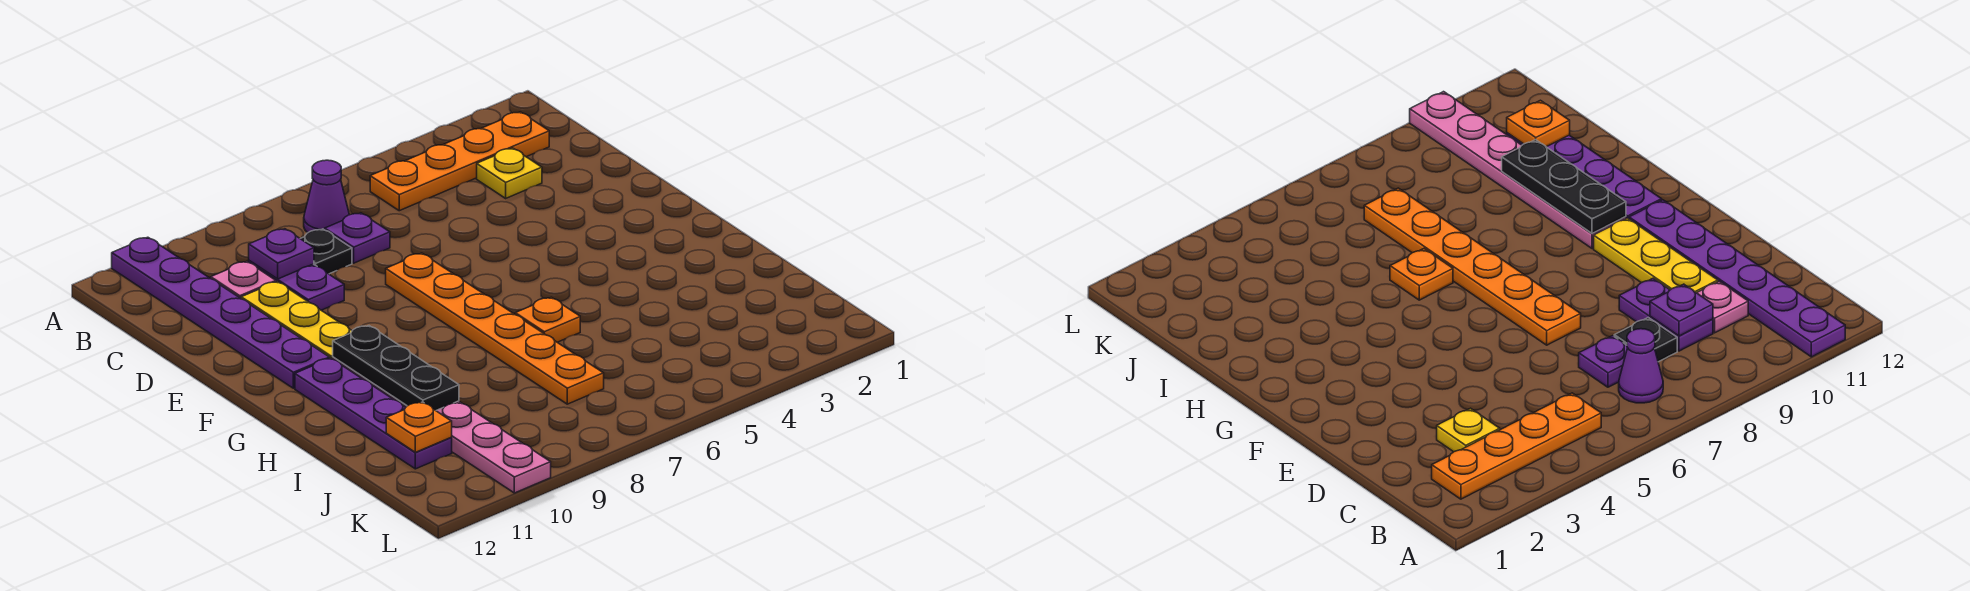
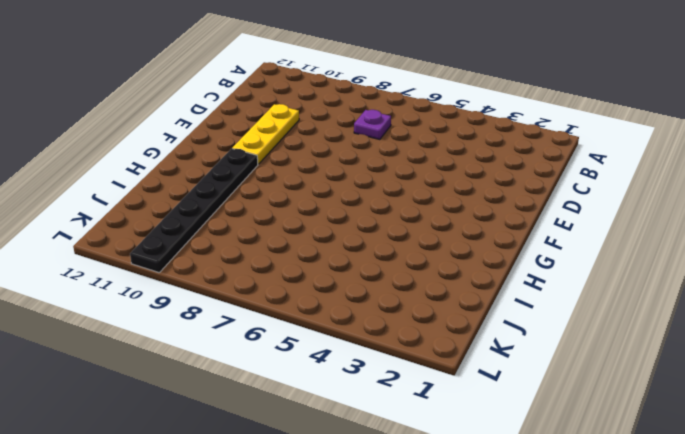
black 1x6 plate [130,149,258,273] -> pink 1x6 plate [333,357,551,493]
none -> purple 1x6 plate [112,237,330,388]
none -> orange 1x4 plate [370,112,549,211]
none -> purple 1x1 cone [304,160,349,232]

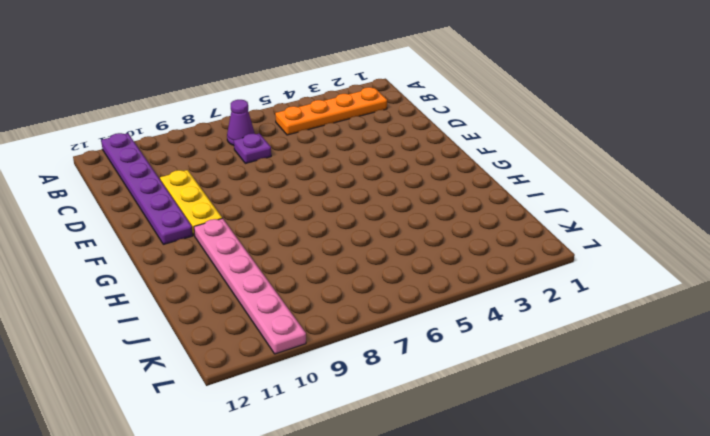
none -> yellow 1x1 plate [477,148,542,198]
none -> black 1x1 plate [300,229,352,274]
none -> purple 1x2 plate [249,261,344,310]

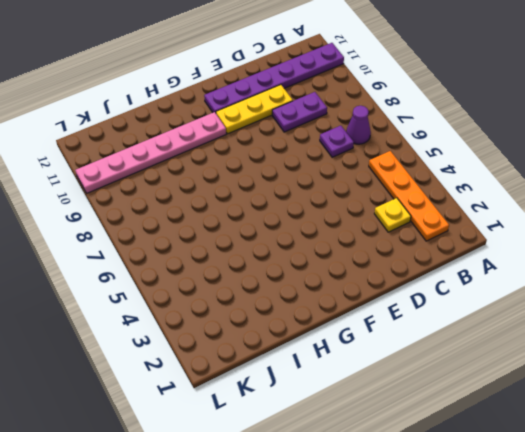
none -> black 1x1 plate [300,229,352,274]
none -> pink 1x1 plate [211,261,276,298]
none -> orange 1x6 plate [386,253,604,404]

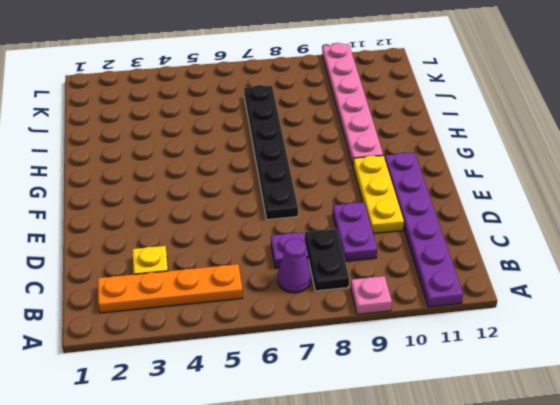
pink 1x1 plate [351,276,392,314] -> pink 1x1 plate moved to [211,261,276,298]
black 1x2 plate [305,229,349,291] -> black 1x1 plate [300,229,352,274]
black 1x6 plate [244,85,298,220] -> orange 1x6 plate [386,253,604,404]
none -> purple 1x4 plate [295,358,452,469]
none -> orange 1x1 plate [515,297,580,342]
none -> purple 1x1 plate [249,229,314,279]

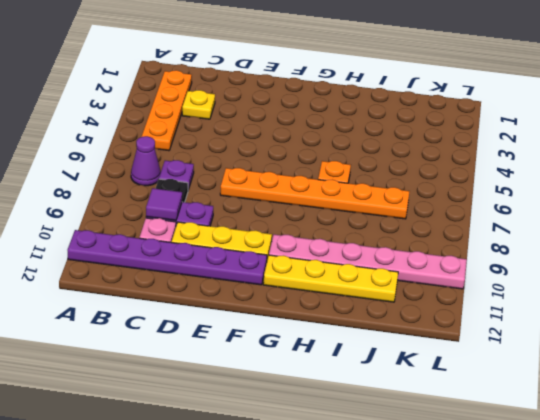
purple 1x1 tile [146,188,182,221] -> purple 1x1 plate [249,229,314,279]
yellow 1x4 plate [263,255,398,302] -> purple 1x4 plate [295,358,452,469]
none -> black 1x3 plate [333,326,459,410]
none -> orange 1x1 plate [386,402,452,452]

